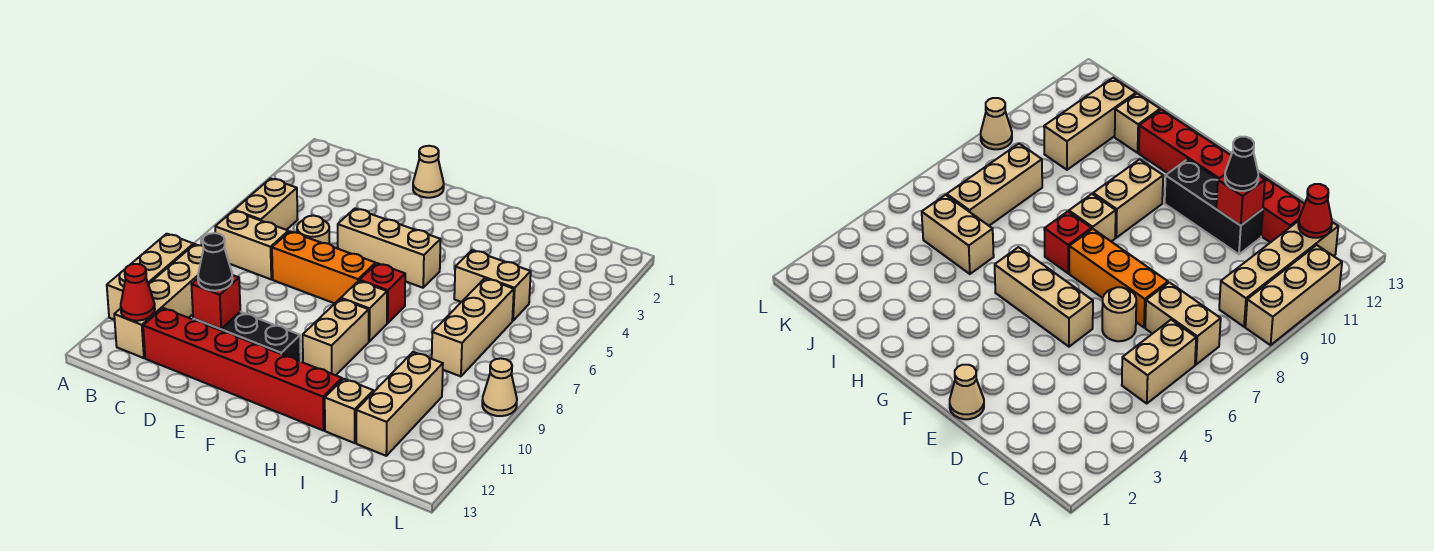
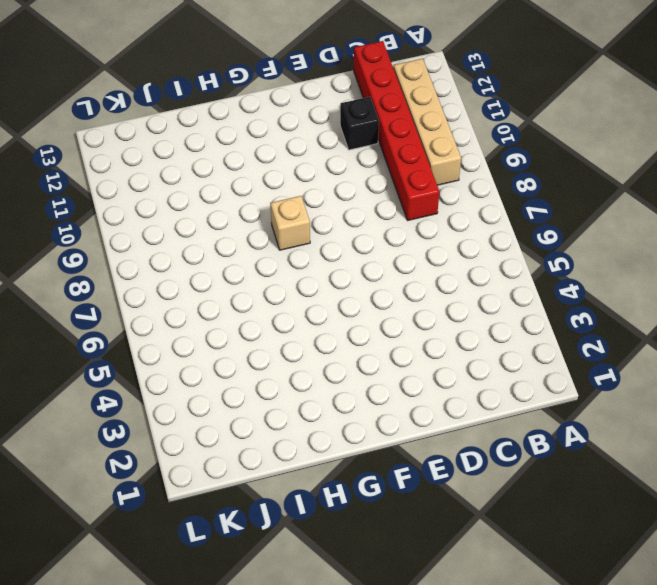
red 1x6 brick [354,41,439,220] -> red 1x6 brick turned to [143,308,342,431]
black 1x1 brick [340,97,379,150] -> black 1x3 brick [193,312,301,362]
none -> tan 1x3 brick [107,234,193,320]
none -> tan 1x2 brick [234,178,298,230]
none -> tan 1x2 brick [215,211,288,279]

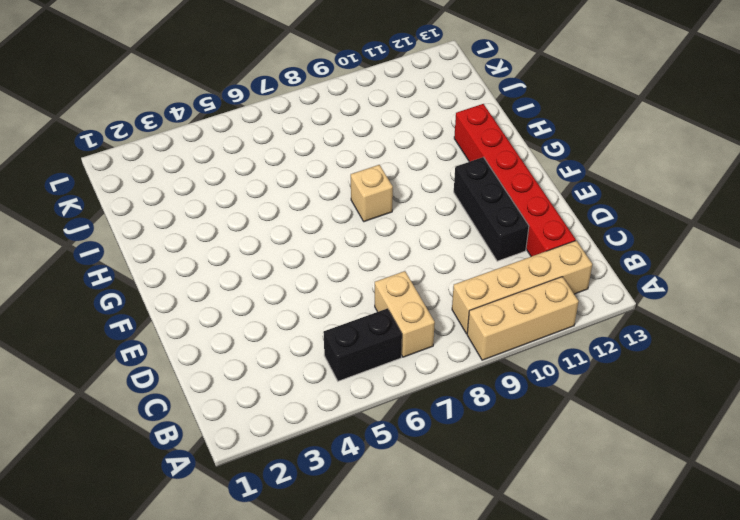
black 1x2 brick [323,308,402,381] -> tan 1x2 brick [234,178,298,230]
none -> tan 1x1 round brick [297,216,329,244]
none -> orange 1x3 brick [272,231,376,303]
none -> tan 1x1 cone [413,146,444,198]

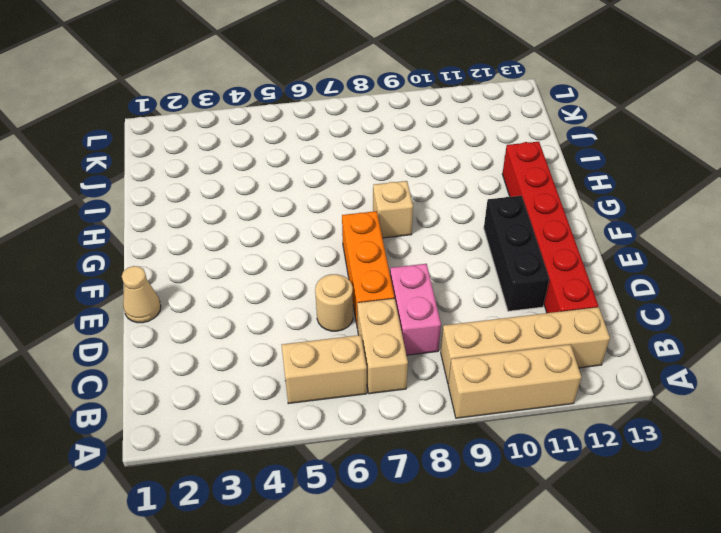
pink 1x2 brick [390,264,441,355] -> none
none -> tan 1x3 brick [338,209,441,288]
none -> red 1x1 brick [360,263,405,323]
none -> tan 1x2 brick [303,299,369,375]

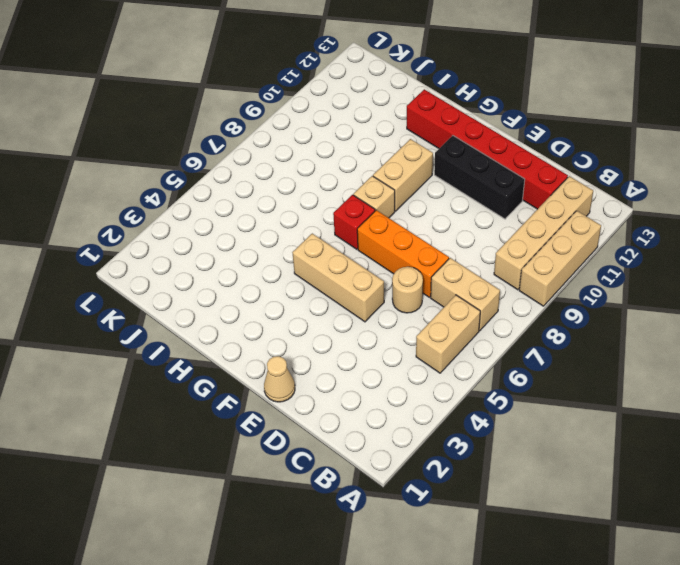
none -> tan 1x2 brick [454,250,531,321]
none -> tan 1x1 brick [325,379,373,443]
none -> tan 1x3 brick [432,278,514,376]

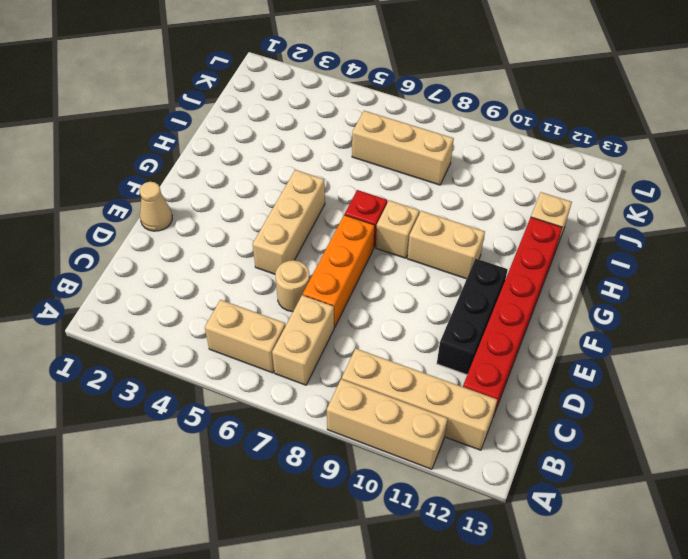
none -> tan 1x2 brick [454,250,531,321]
none -> tan 1x3 brick [356,352,443,456]
none -> tan 1x1 cone [482,358,517,416]

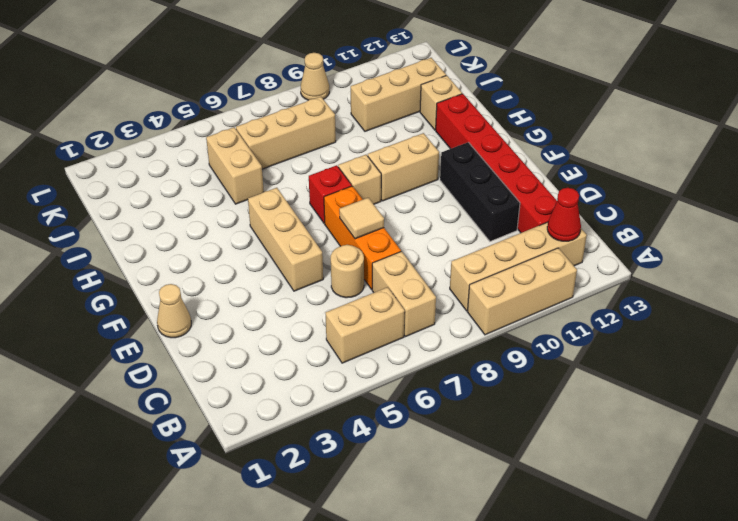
tan 1x1 tile [339,198,384,239] -> none
none -> red 1x1 brick [191,275,240,329]
none -> black 1x1 cone [198,233,233,291]

